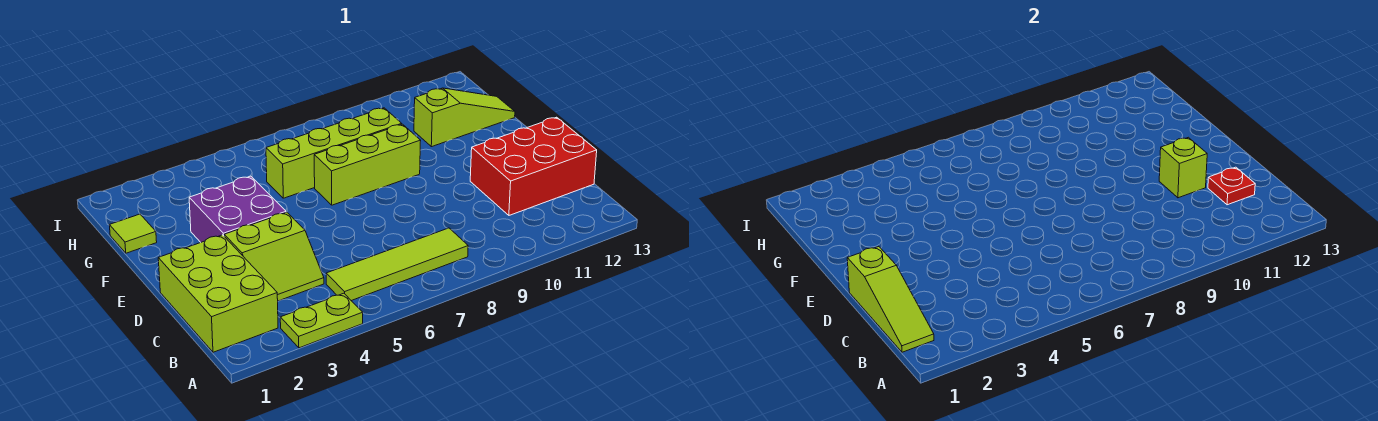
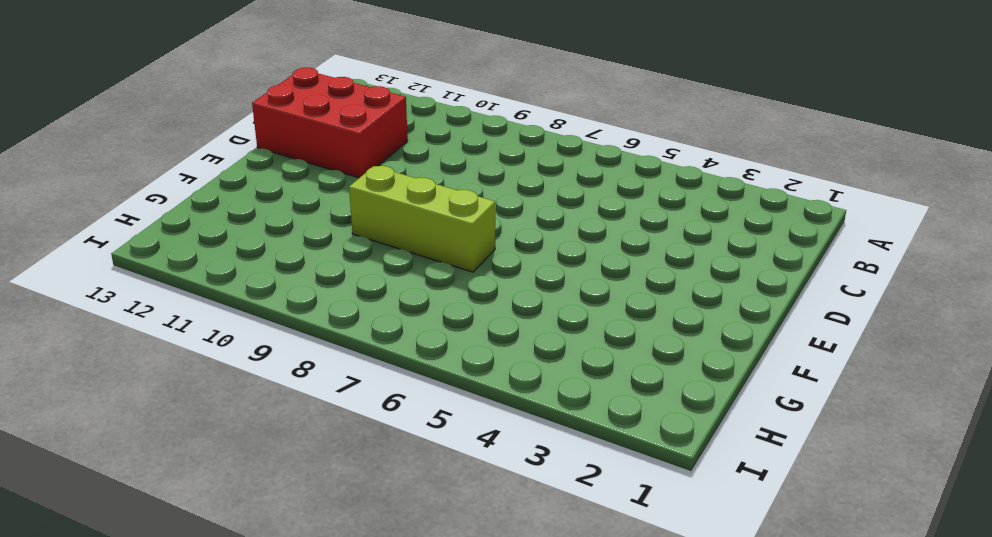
none -> lime 1x2 plate [280,293,363,348]
none -> lime 2x3 brick [158,235,278,352]
none -> lime 1x4 tile [326,228,468,301]

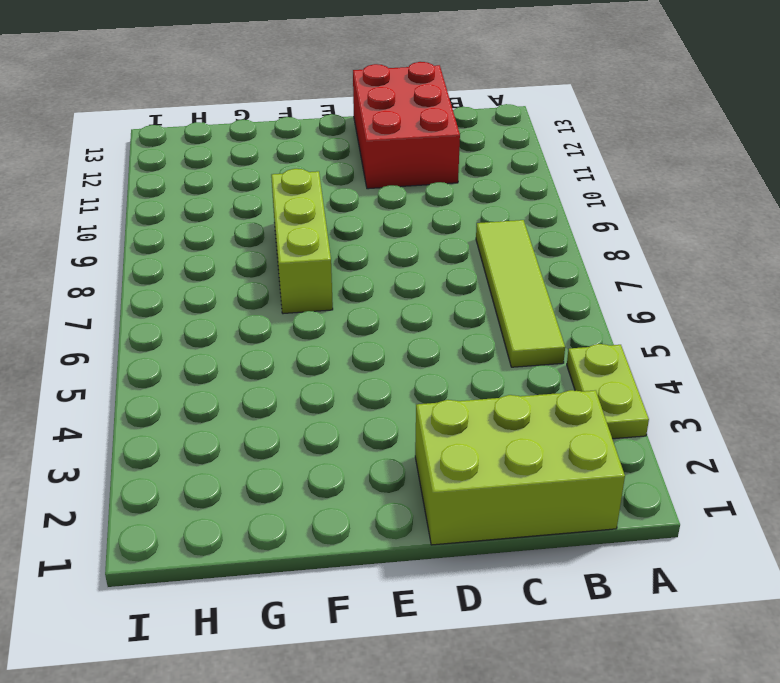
none -> lime 2x2 slope [224,212,324,301]
none -> purple 2x2 brick [189,176,286,242]
none -> lime 1x1 tile [109,214,157,253]

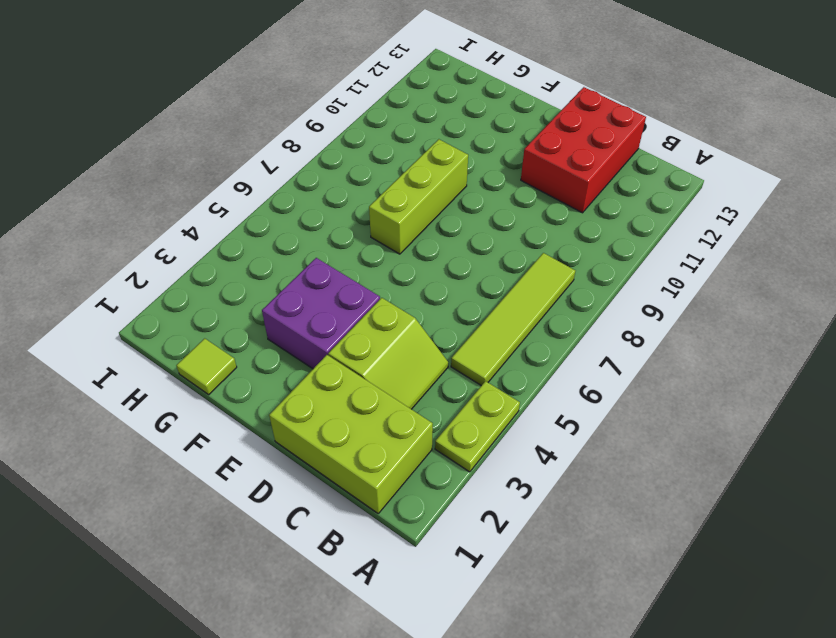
none -> lime 1x4 brick [266,108,402,198]
none -> lime 1x3 slope [414,88,515,147]
none -> lime 1x3 slope [847,247,934,352]

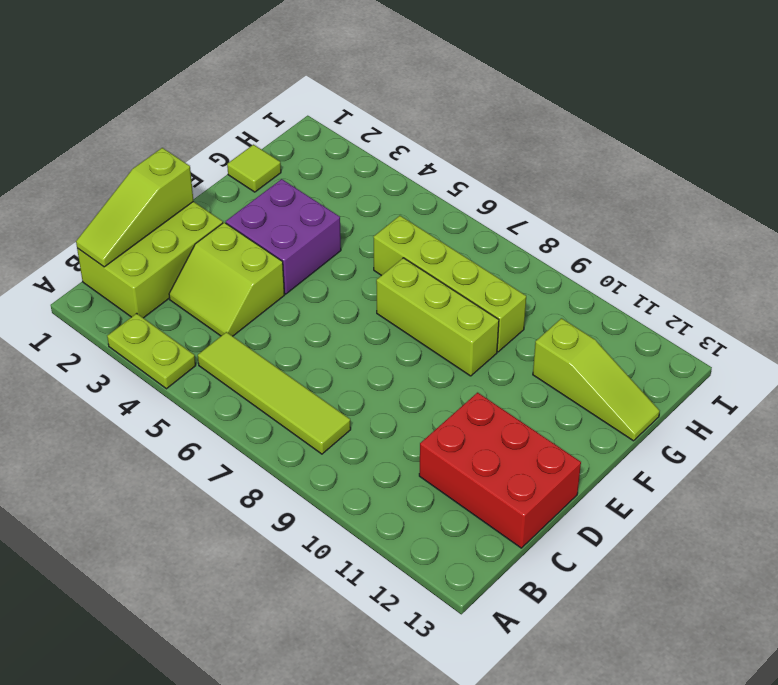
none -> red 1x1 plate [1208,167,1255,205]
none -> lime 1x1 brick [1159,137,1207,198]

